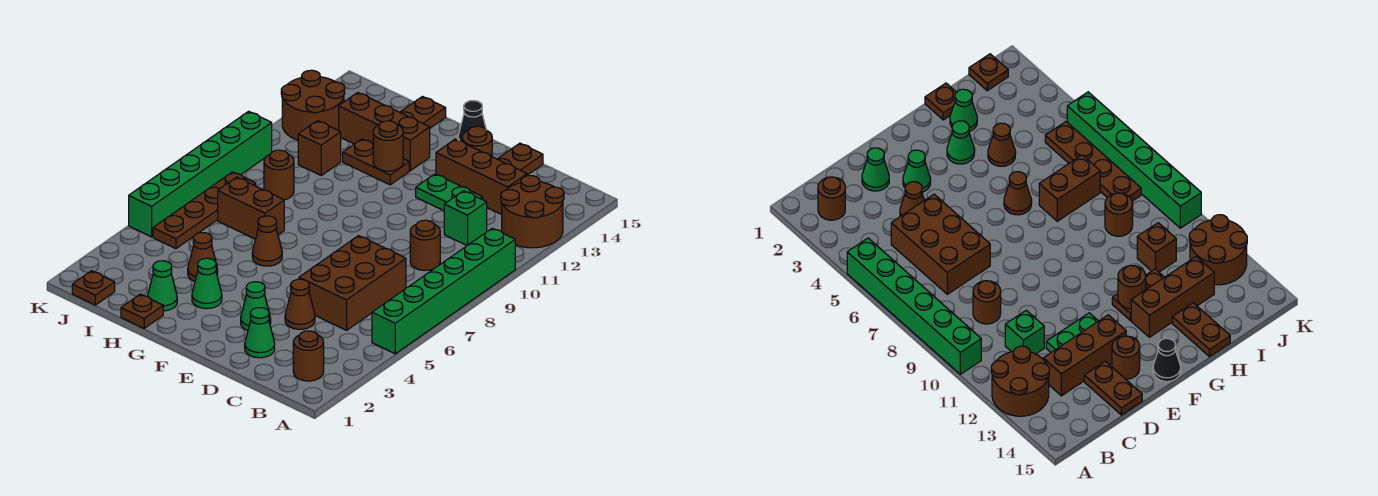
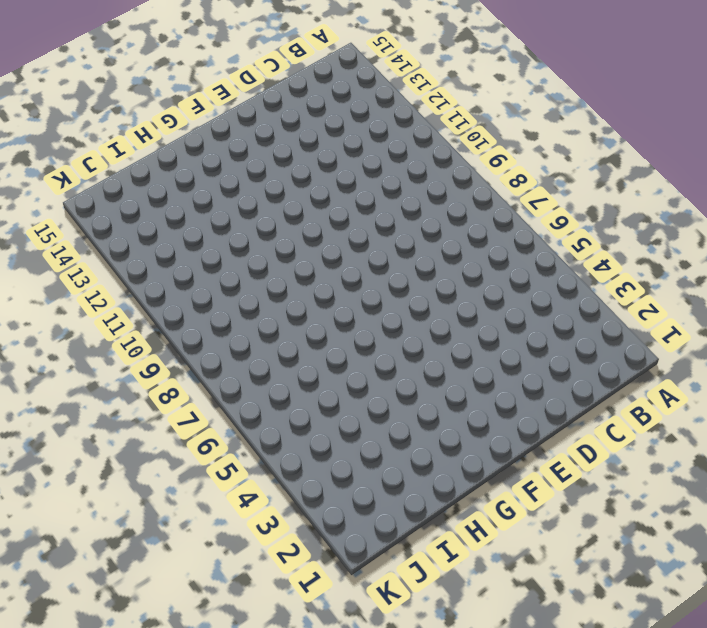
none -> green 1x6 brick [372,228,515,354]
none -> brown 2x2 round brick [501,176,564,248]
none -> brown 1x1 round brick [293,331,324,381]
none -> brown 2x3 brick [299,236,406,330]

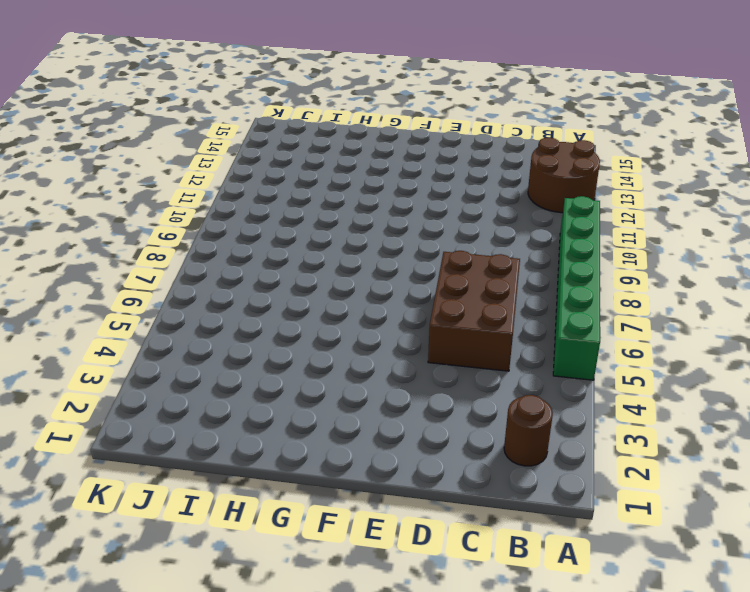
none -> brown 1x1 round brick [410,220,440,271]
none -> green 1x1 brick [444,191,487,245]
none -> brown 1x3 brick [436,139,527,215]
none -> green 1x1 cone [245,308,275,358]

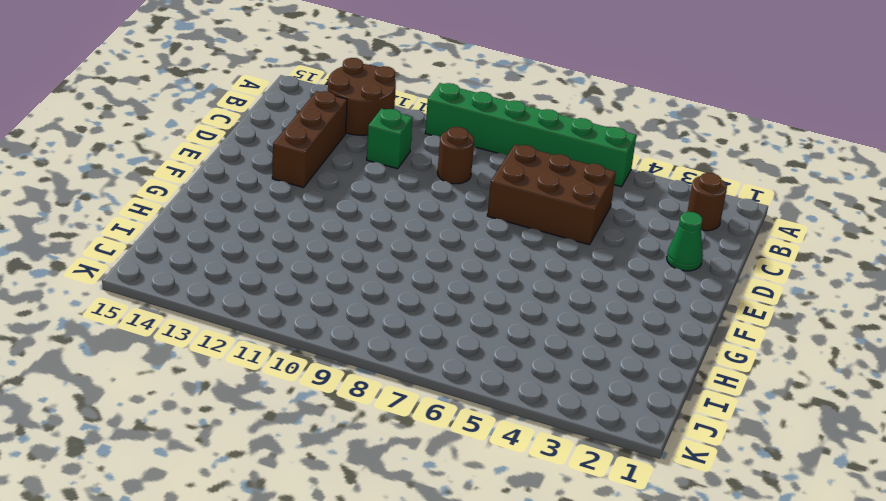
none -> brown 1x1 cone [285,279,315,329]
none -> green 1x2 plate [416,174,483,211]
none -> brown 1x2 plate [498,143,543,175]
none -> green 1x1 cone [241,282,271,330]

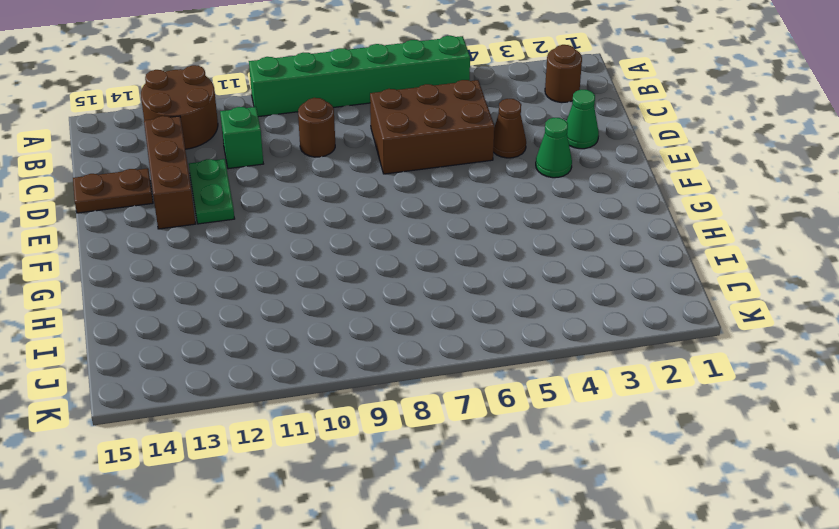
none -> brown 1x1 round brick [462,126,492,157]
none -> black 1x1 cone [458,101,486,141]
none -> green 1x1 cone [192,258,222,308]
none -> brown 1x1 cone [252,216,282,266]

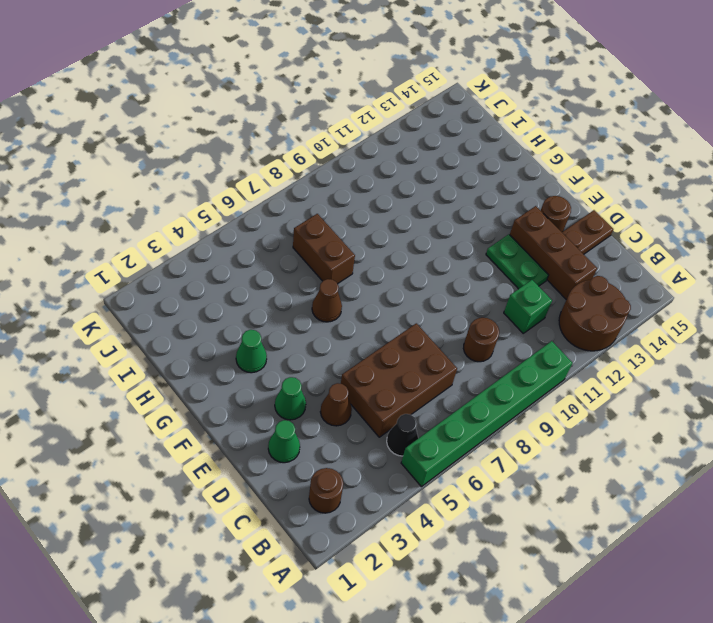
black 1x1 cone [387,414,418,456] -> black 1x1 cone moved to [458,101,486,141]
none -> brown 1x2 plate [343,139,409,185]
none -> brown 1x3 brick [339,93,430,171]
none -> brown 1x1 plate [121,294,163,328]
none -> green 1x1 cone [148,261,177,311]

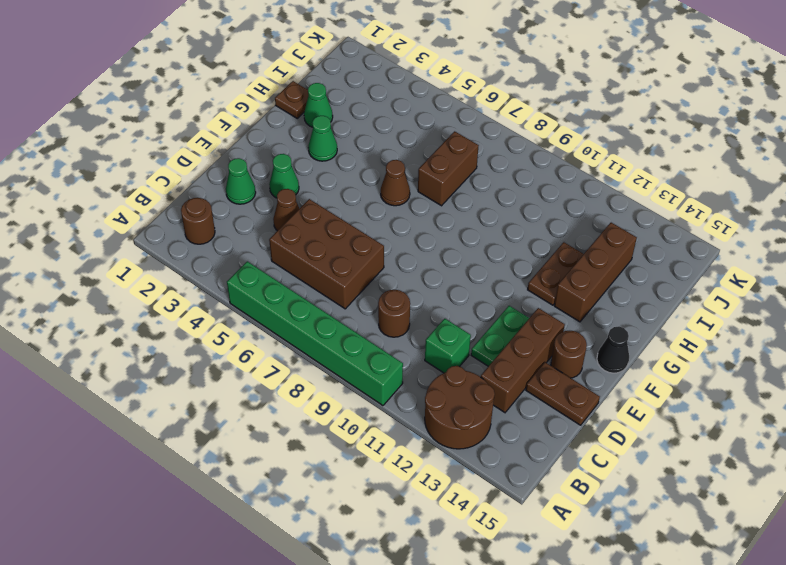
none -> brown 1x1 cone [188,233,218,281]
none -> brown 1x2 plate [400,97,446,128]
none -> brown 1x1 round brick [264,150,294,200]
none -> brown 1x1 brick [298,121,341,175]

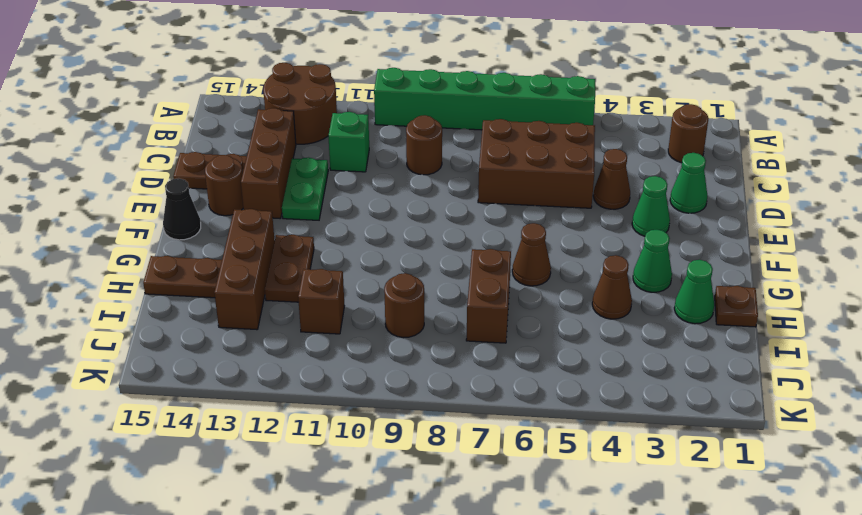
none -> brown 1x1 plate [72,271,115,305]
none -> brown 1x4 plate [153,172,256,249]
none -> brown 2x2 round brick [281,70,345,140]
none -> green 1x6 brick [129,111,272,237]

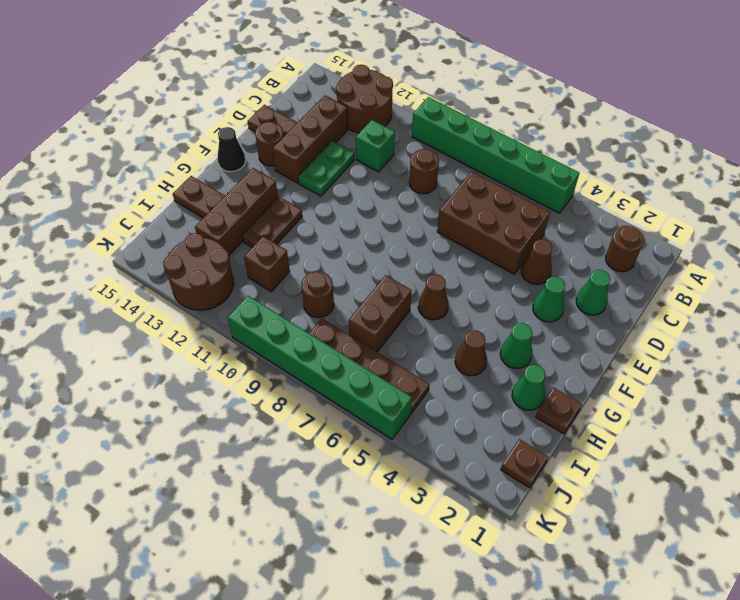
none -> brown 1x1 round brick [373,121,403,171]

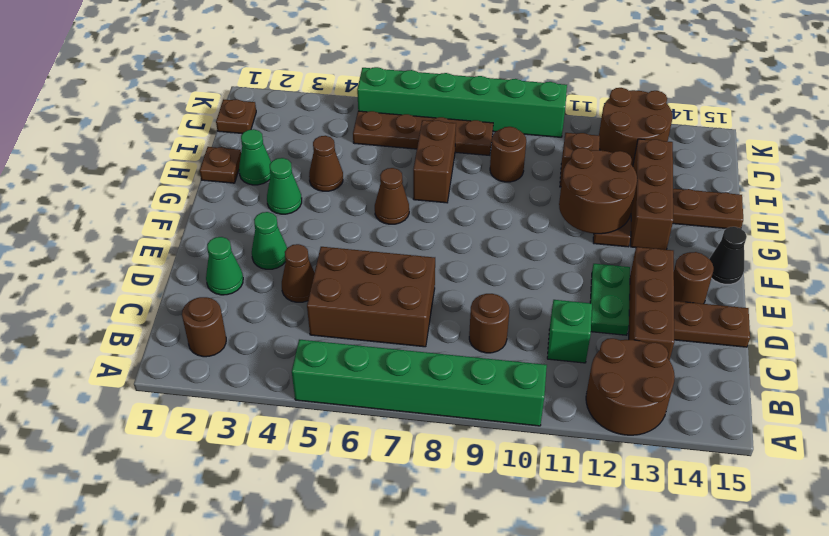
brown 2x2 round brick [559,148,637,234] -> brown 1x1 round brick [373,121,403,171]

